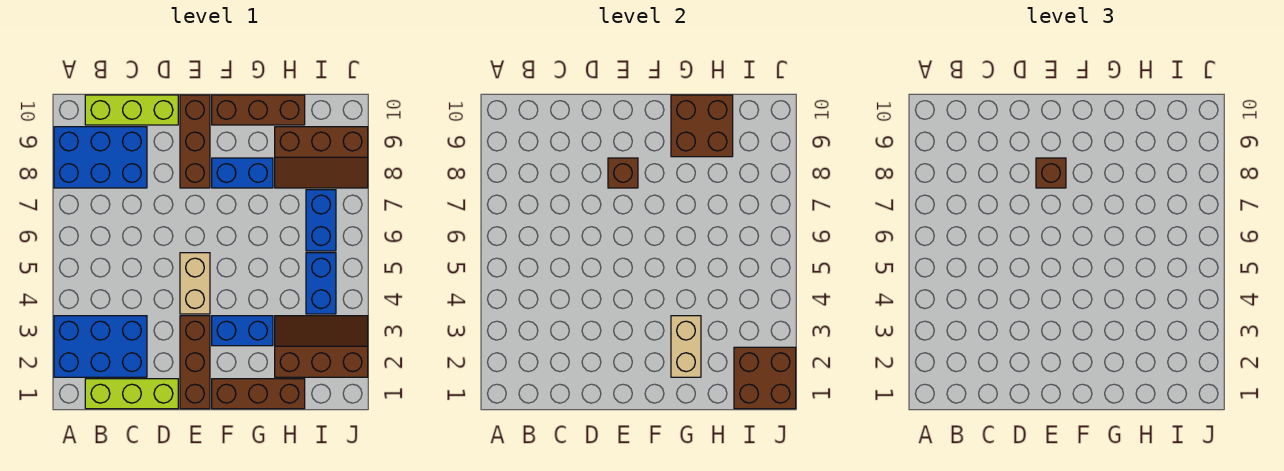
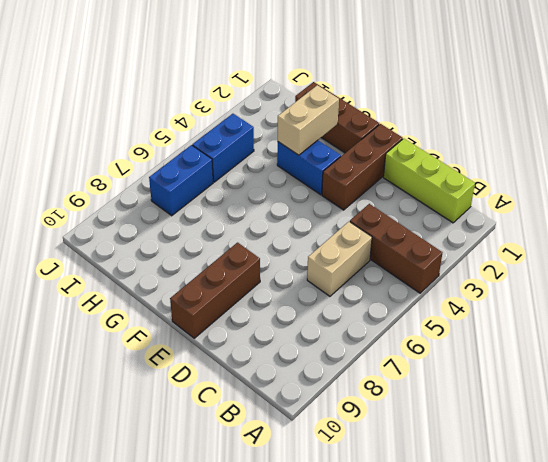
brown 1x3 brick [350,204,442,293] -> brown 1x3 brick moved to [212,95,305,125]
tan 1x2 brick [307,222,372,296] -> tan 1x2 brick moved to [180,253,210,314]
none -> blue 2x3 brick [54,316,147,377]
none -> blue 2x3 brick [54,127,147,188]
none -> lime 1x3 brick [85,95,178,125]

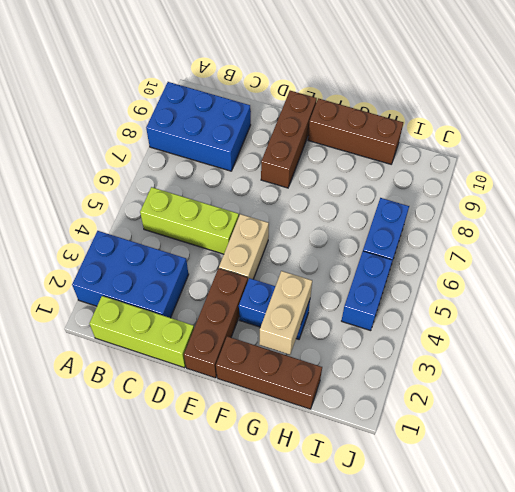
lime 1x3 brick [140,187,239,254] -> lime 1x3 brick moved to [85,95,178,125]
none -> blue 1x2 brick [212,158,273,188]
none -> brown 2x3 slope [275,316,368,377]
none -> brown 2x3 slope [275,127,368,188]

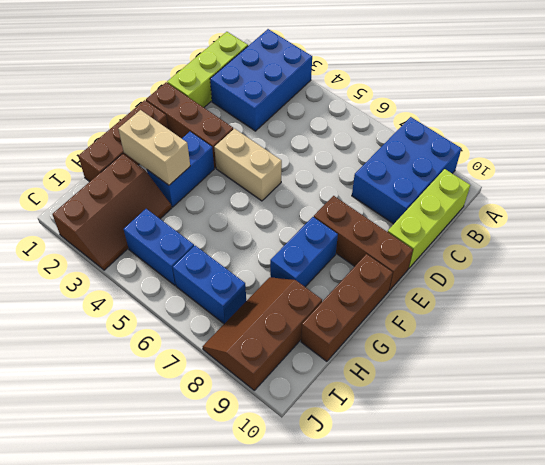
none -> brown 1x1 brick [608,158,638,188]
none -> brown 2x2 brick [671,95,733,157]
none -> brown 2x2 brick [734,347,796,409]

